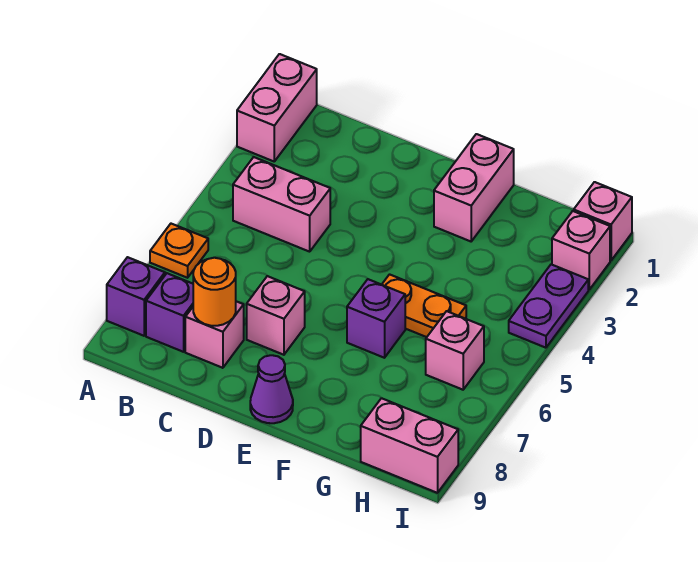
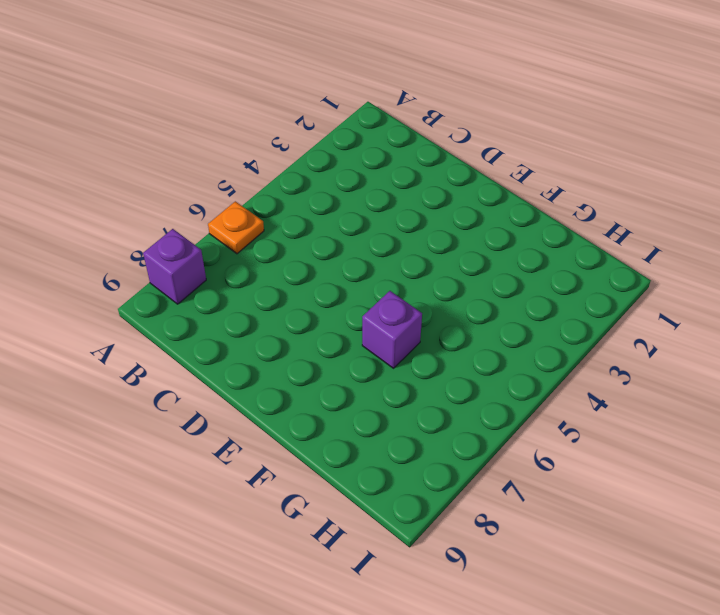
none -> pink 1x2 brick [237,54,317,161]
none -> pink 1x2 brick [233,157,330,252]
none -> purple 1x1 brick [146,273,193,352]

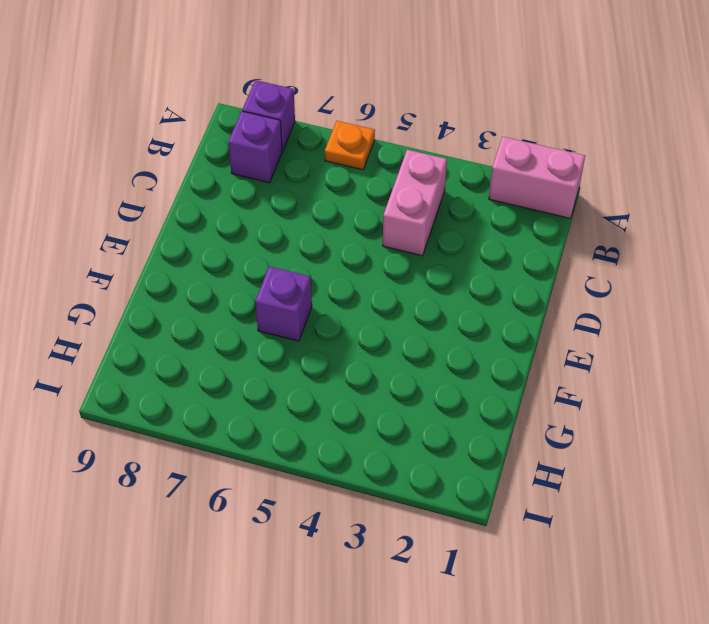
none -> pink 1x1 brick [185,301,244,368]
none -> pink 1x1 brick [247,276,305,355]
none -> purple 1x1 cone [250,355,293,423]

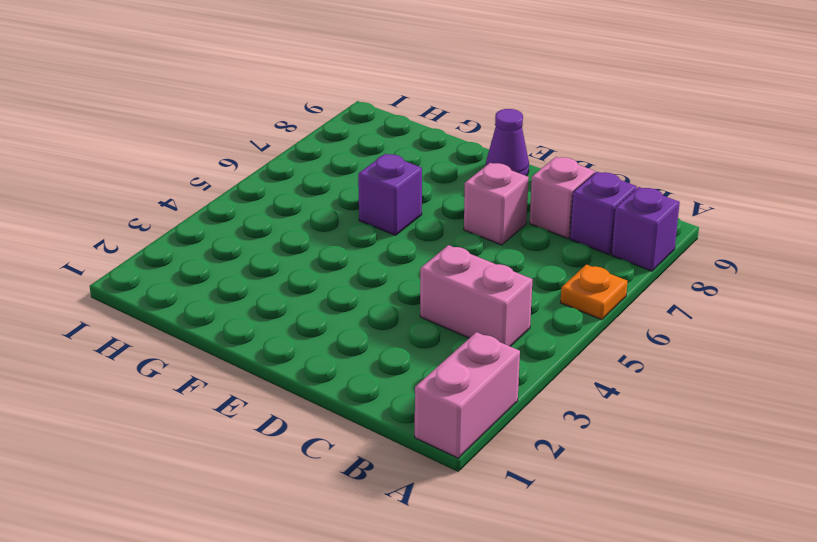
none -> pink 1x2 brick [434,134,514,241]
none -> orange 1x2 plate [382,274,466,337]
none -> pink 1x1 brick [426,311,484,390]

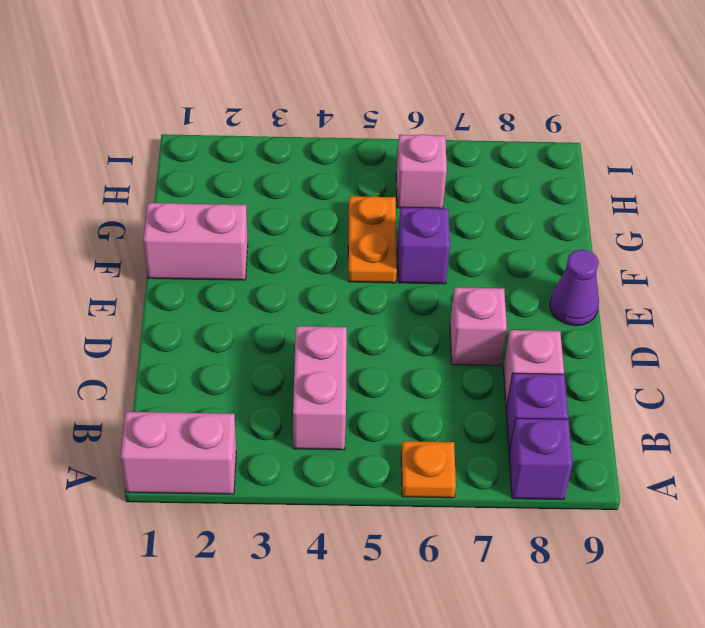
none -> pink 1x2 brick [361,398,458,493]
none -> pink 1x1 brick [574,182,632,261]
none -> pink 1x1 brick [552,211,610,289]

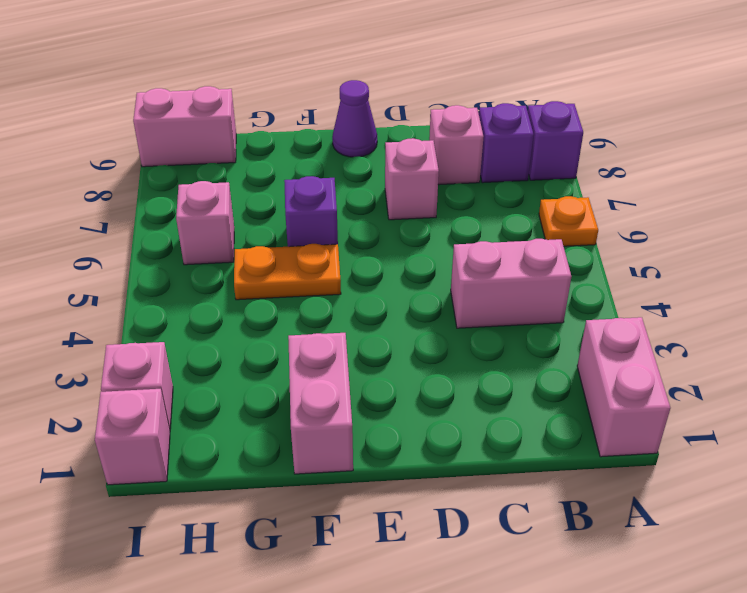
none -> purple 1x2 plate [509,264,588,348]
none -> orange 1x1 round brick [193,258,236,326]

